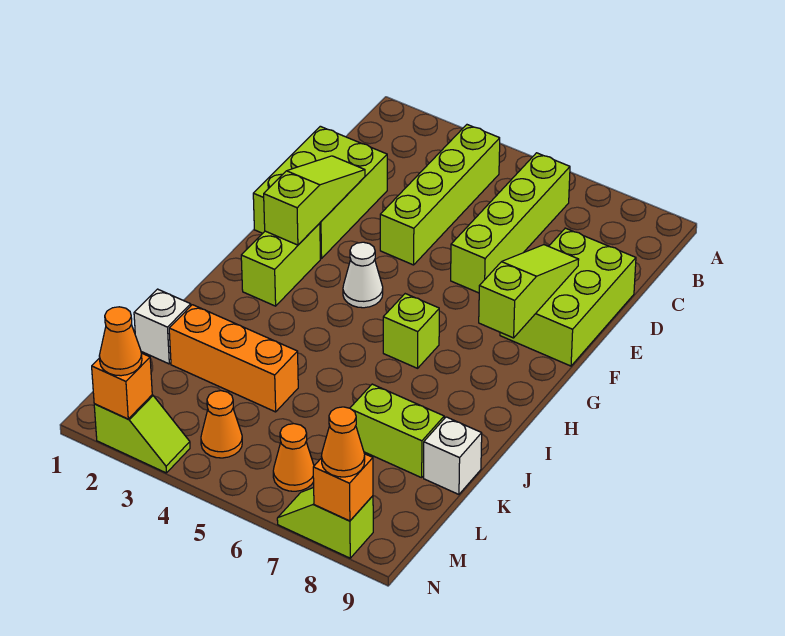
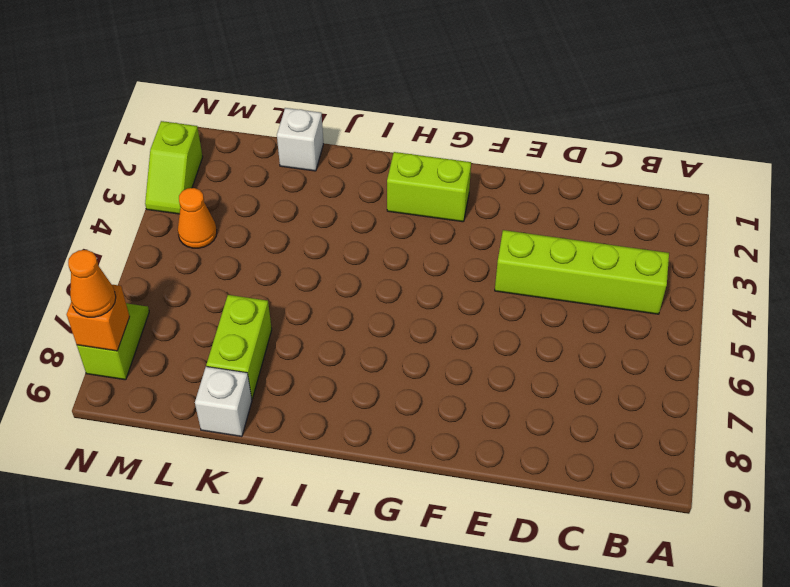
none -> lime 1x4 brick [451,153,570,293]
none -> lime 2x3 brick [253,126,387,259]
none -> lime 2x3 brick [500,228,636,366]

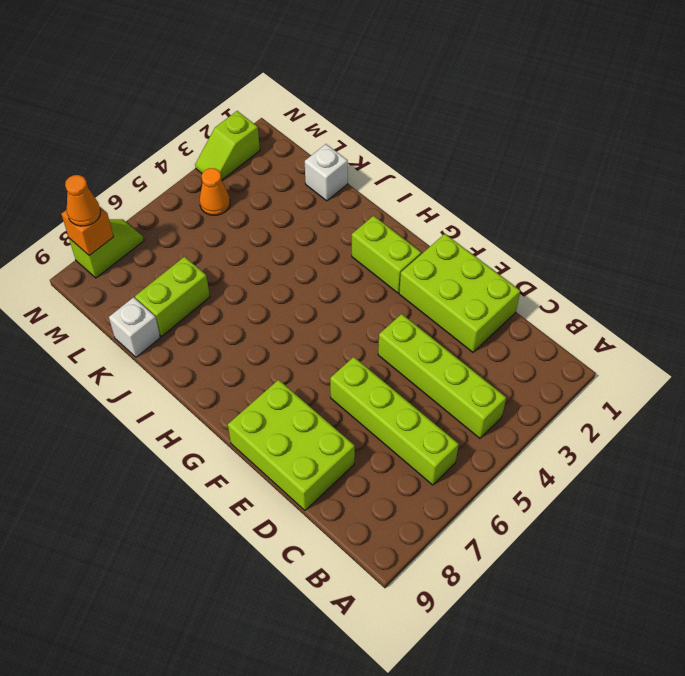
none -> white 1x1 cone [343,242,383,308]
none -> lime 1x1 brick [383,294,439,368]
none -> orange 1x3 brick [169,305,298,412]

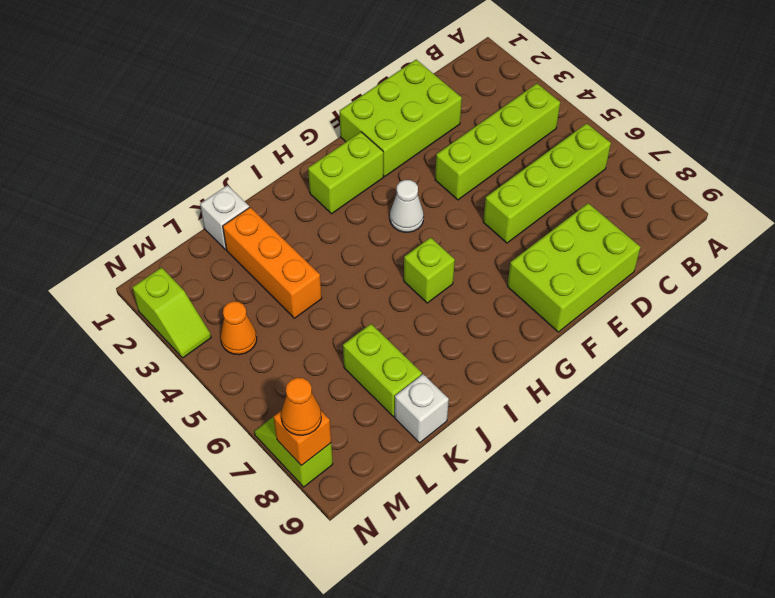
none -> orange 1x1 cone [273,424,314,491]
none -> lime 1x3 slope [264,156,365,245]
none -> lime 1x3 slope [479,245,579,338]

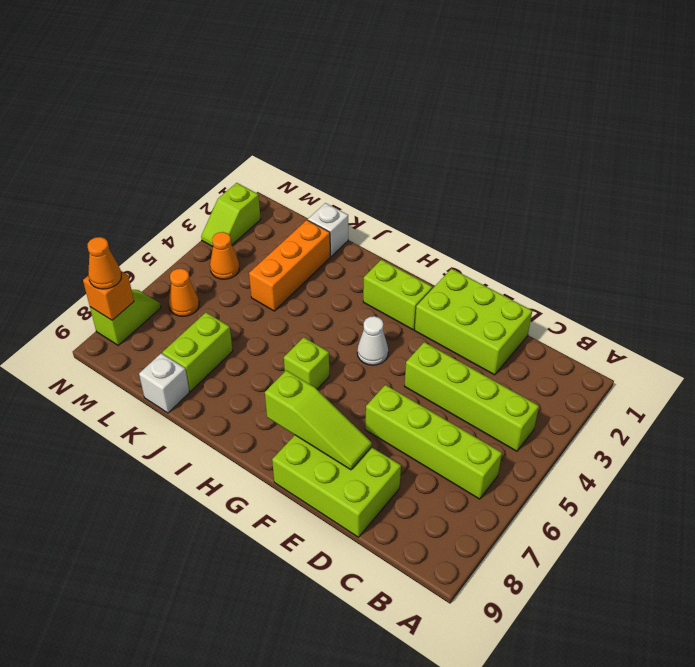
none -> lime 1x3 slope [264,156,365,245]
none -> orange 1x1 brick [92,353,152,419]
none -> orange 1x1 cone [99,307,142,376]

